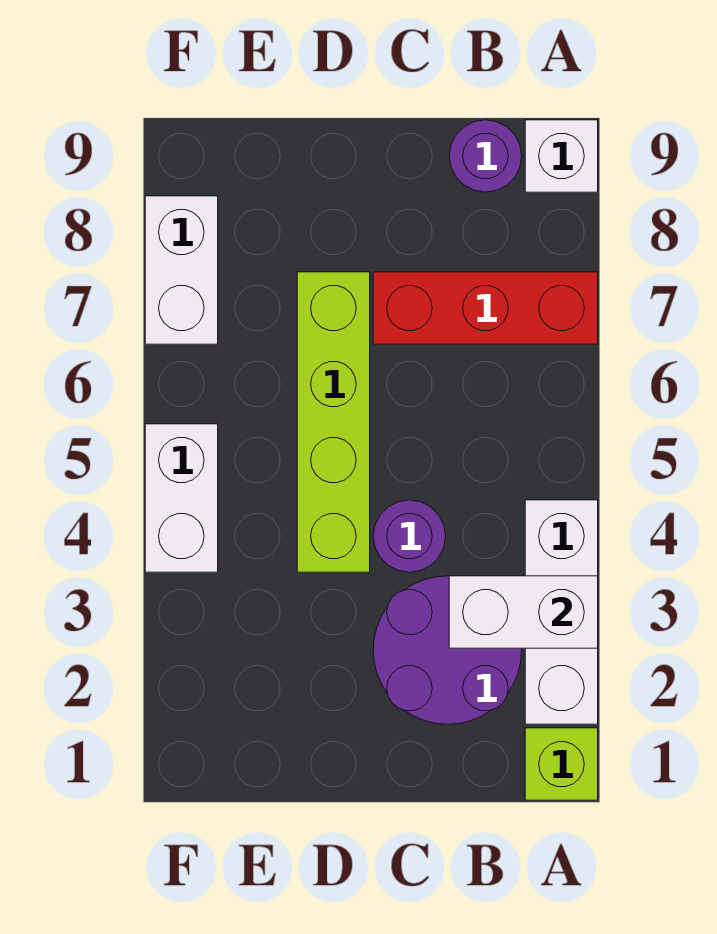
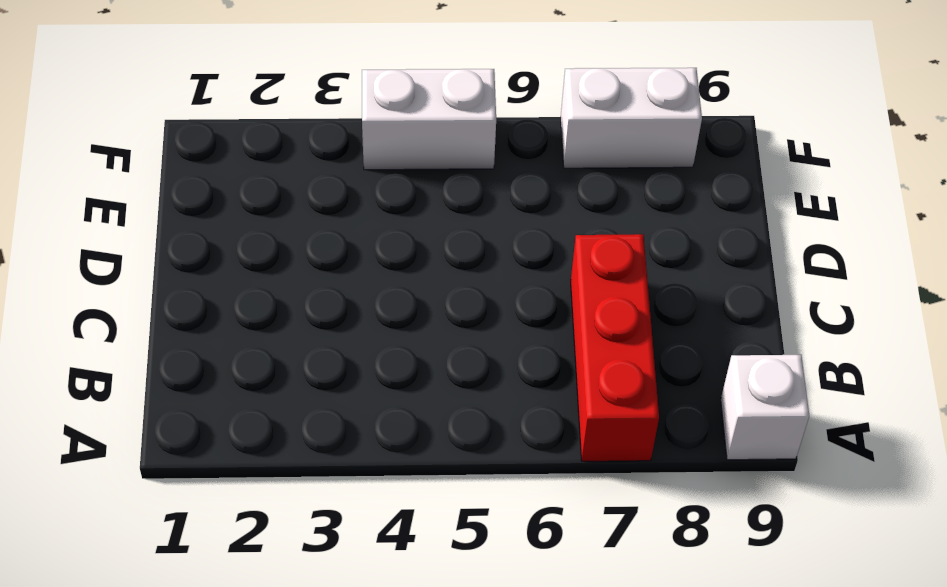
none -> lime 1x1 brick [525,728,598,800]
none -> white 1x3 brick [525,500,598,724]

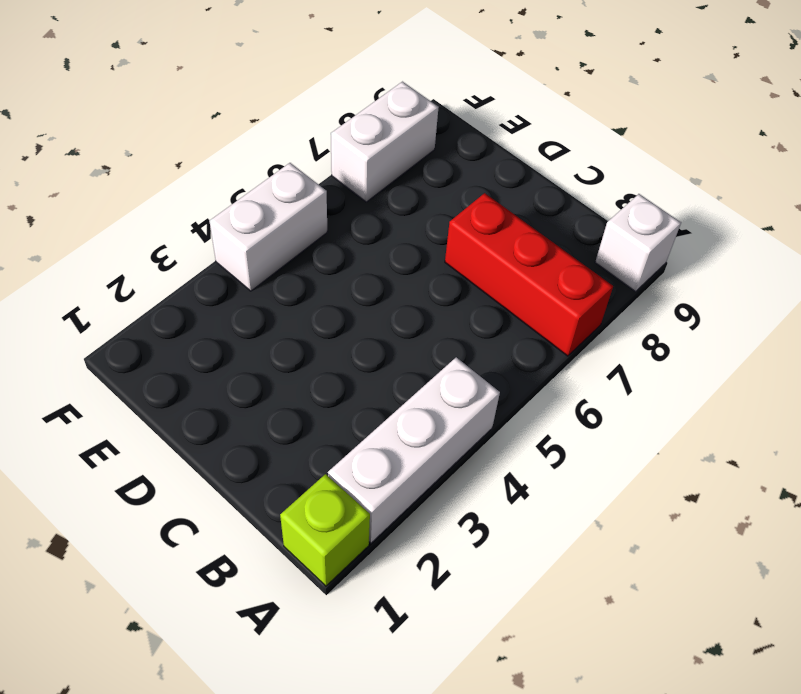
none -> purple 2x2 round brick [373,576,522,724]
none -> purple 1x1 round brick [449,120,522,192]

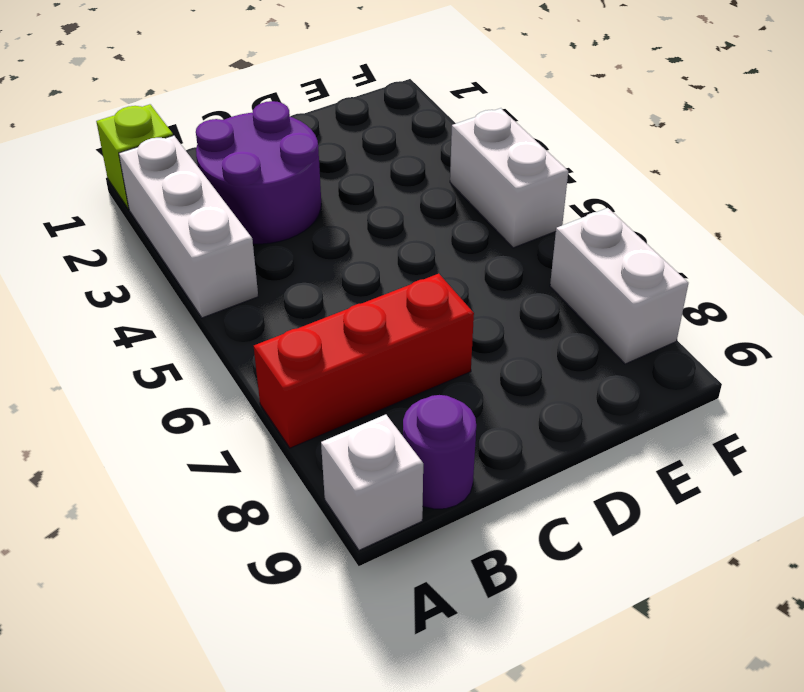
none -> purple 1x1 round brick [373,500,446,572]
none -> lime 1x4 brick [297,272,370,572]

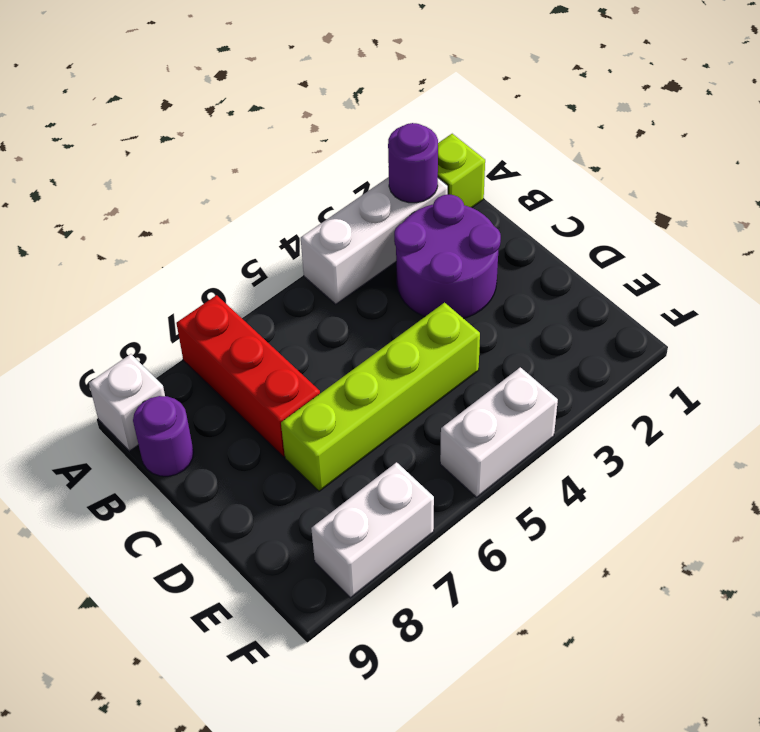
purple 1x1 round brick [388,123,438,203] -> purple 1x1 round brick moved to [373,500,446,572]
none -> white 1x2 brick [449,576,598,648]

